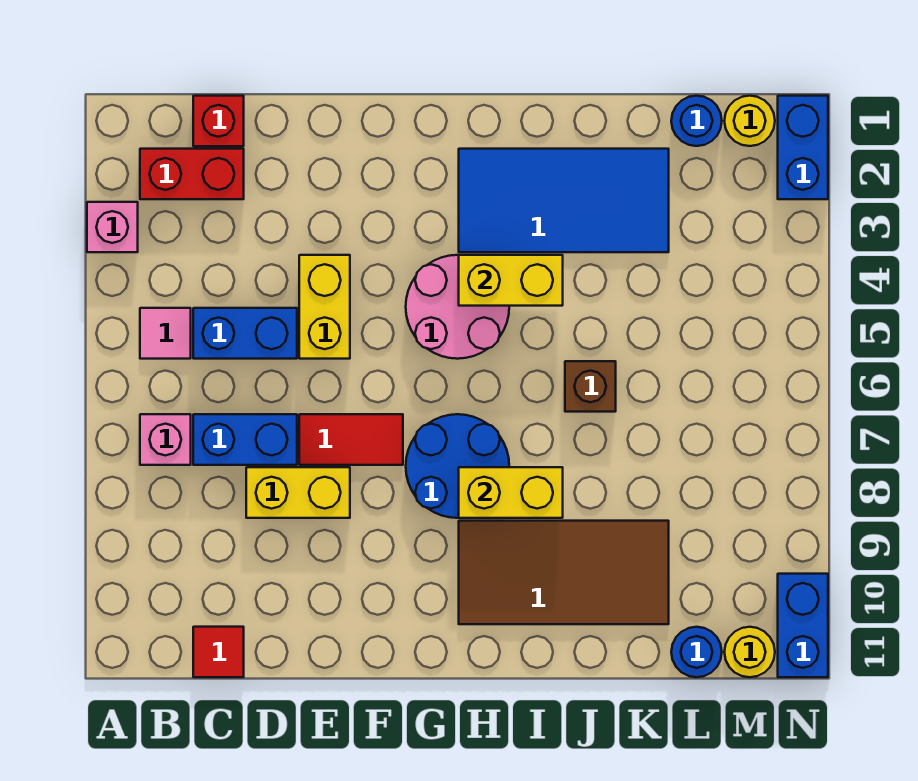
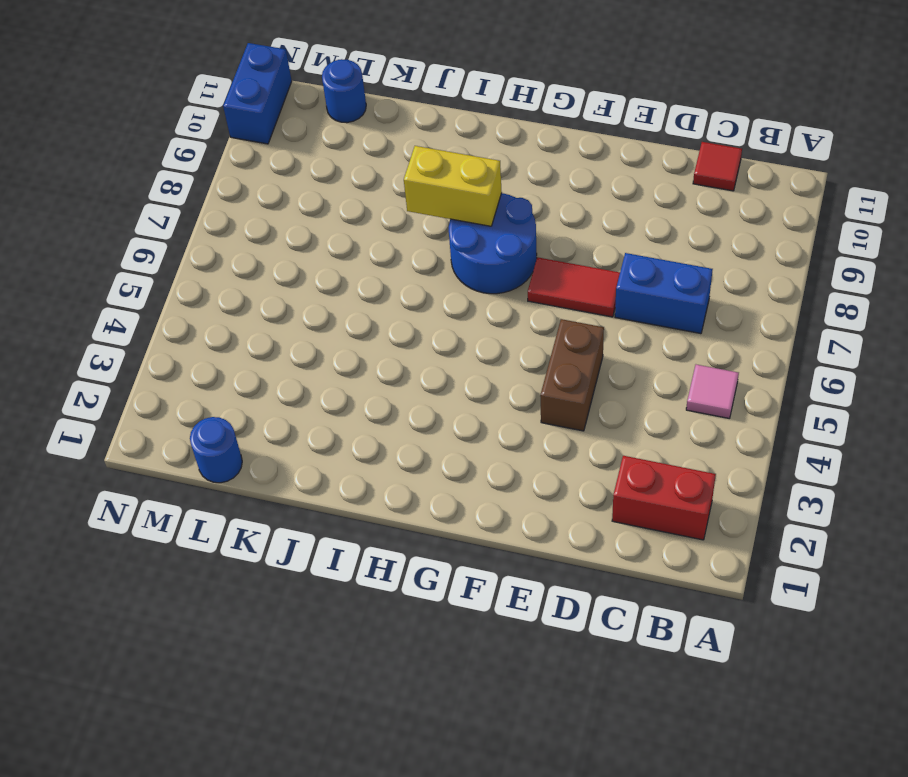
brown 1x2 brick [540,319,604,431] -> yellow 1x2 brick [299,255,350,359]
none -> pink 1x1 brick [87,202,138,252]
none -> pink 1x1 brick [140,414,191,465]
none -> red 1x1 brick [193,96,244,146]

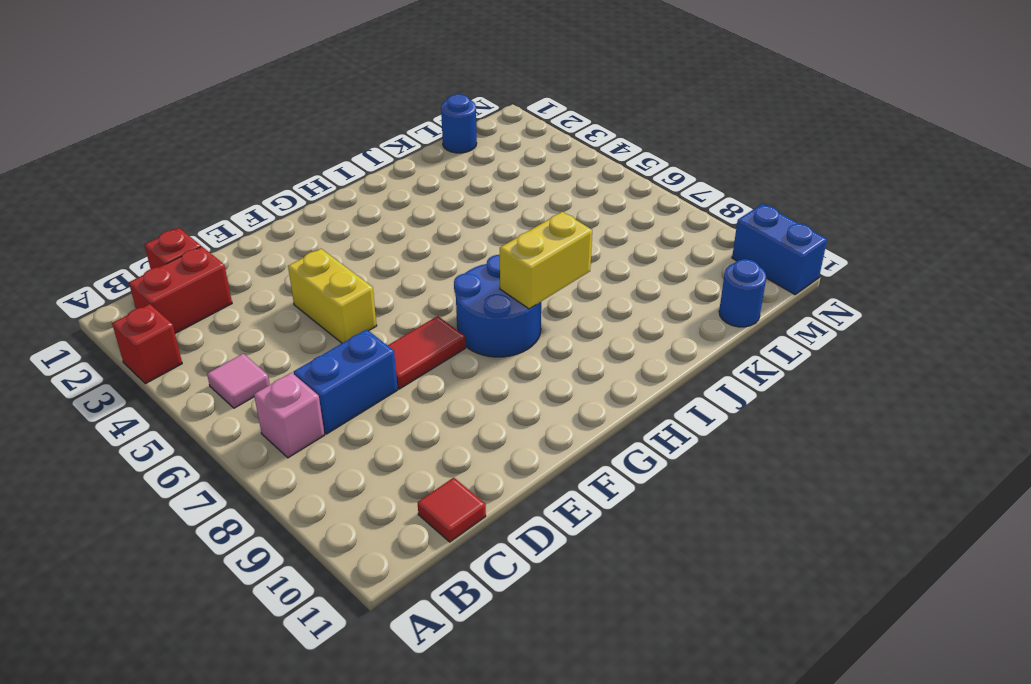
red 1x1 brick [112,304,182,384] -> pink 1x1 brick [87,202,138,252]
none -> blue 1x2 brick [193,308,297,359]
none -> yellow 1x2 brick [246,467,350,518]
none -> pink 2x2 round brick [406,255,509,359]

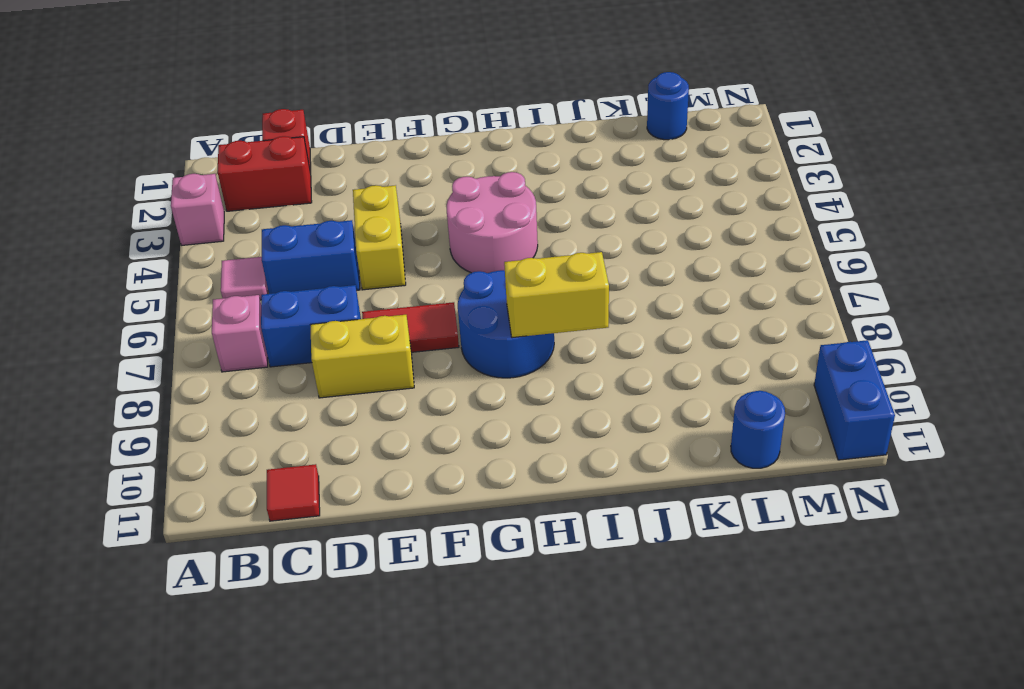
none -> blue 2x4 tile [459,149,669,252]
none -> brown 2x4 tile [459,521,669,624]
none -> brown 1x1 brick [565,361,616,412]

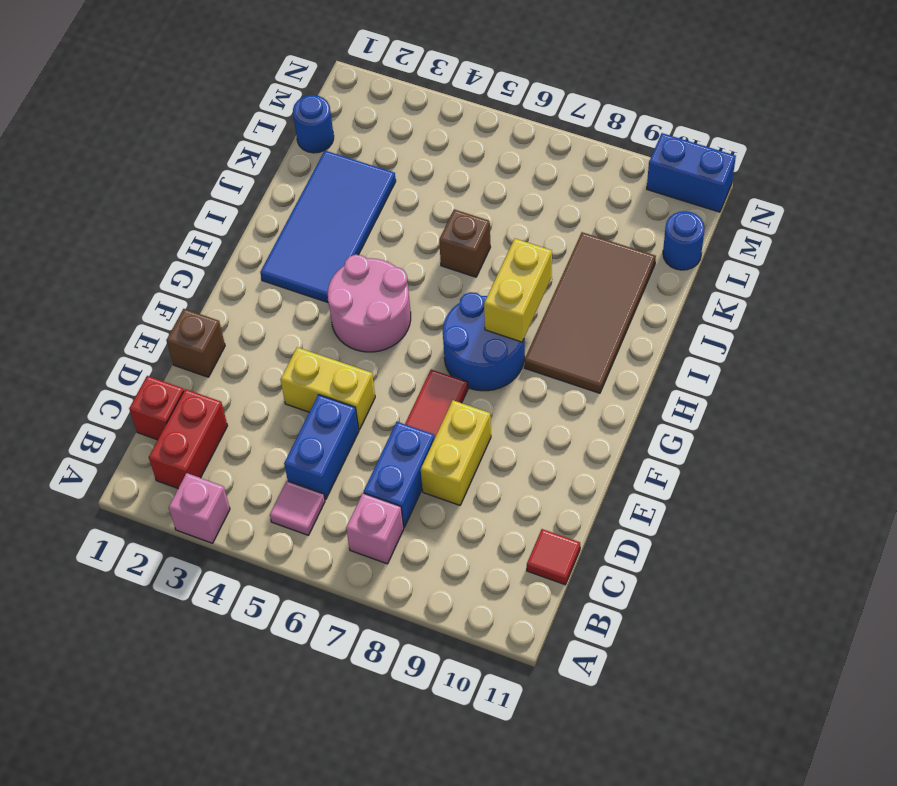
brown 1x1 brick [166,309,225,377] -> none
none -> yellow 1x1 round brick [724,96,775,146]
none -> yellow 1x1 round brick [724,627,775,677]
none -> blue 1x2 brick [778,96,828,199]

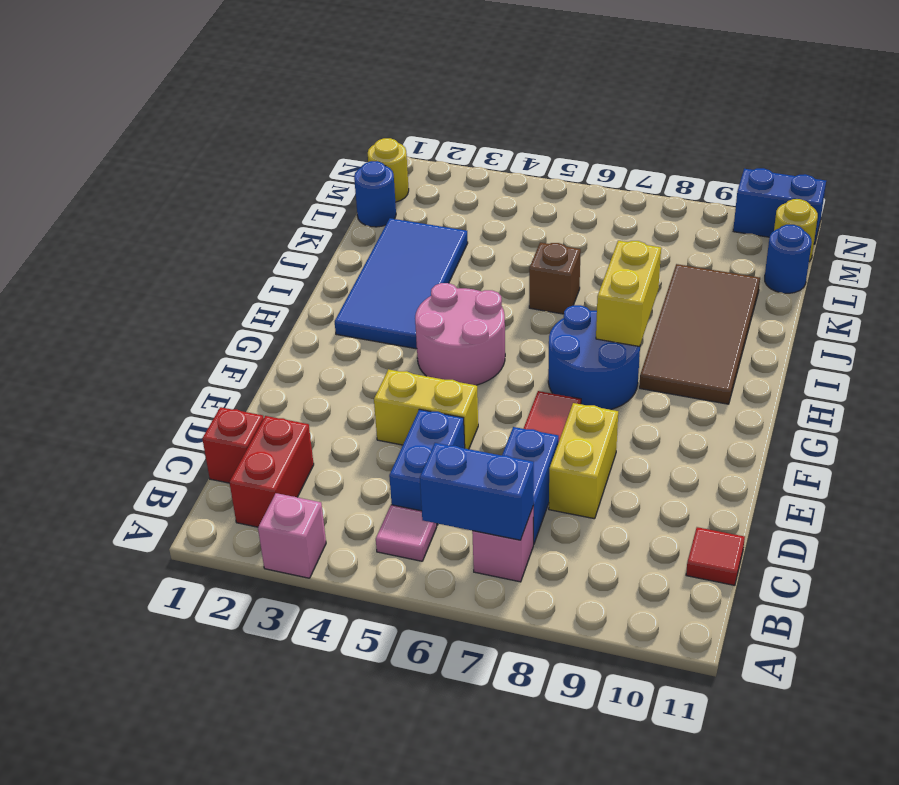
blue 1x2 brick [420,443,534,540] -> blue 1x2 brick moved to [778,96,828,199]
none -> yellow 1x2 brick [459,255,563,306]

